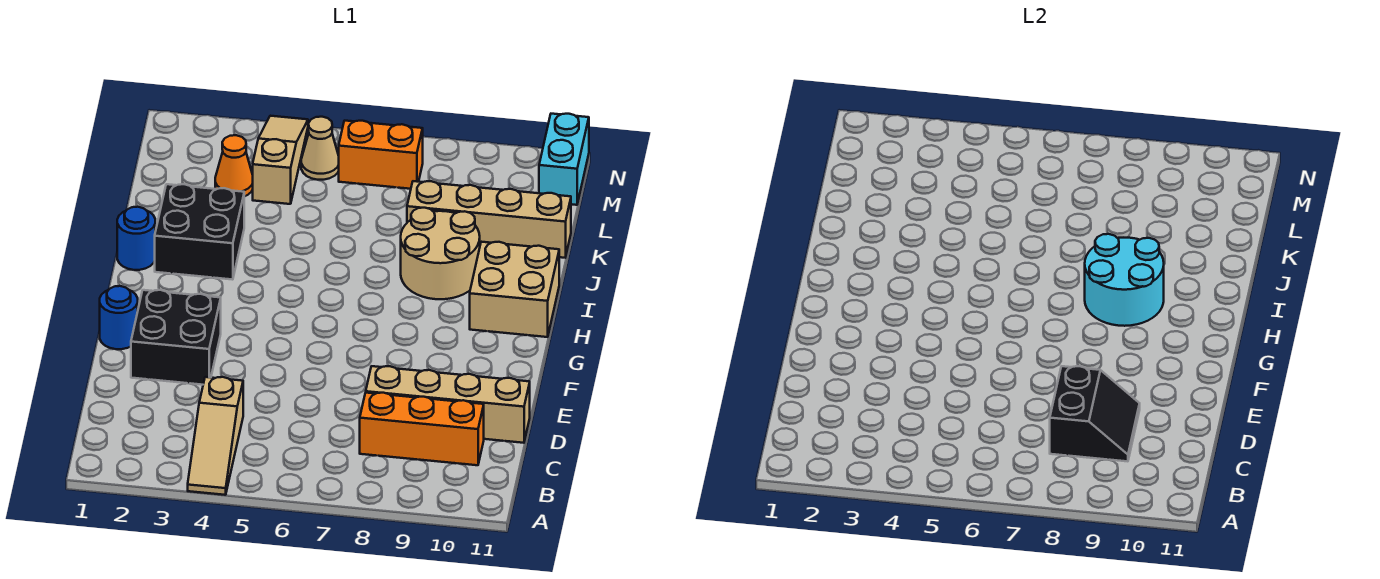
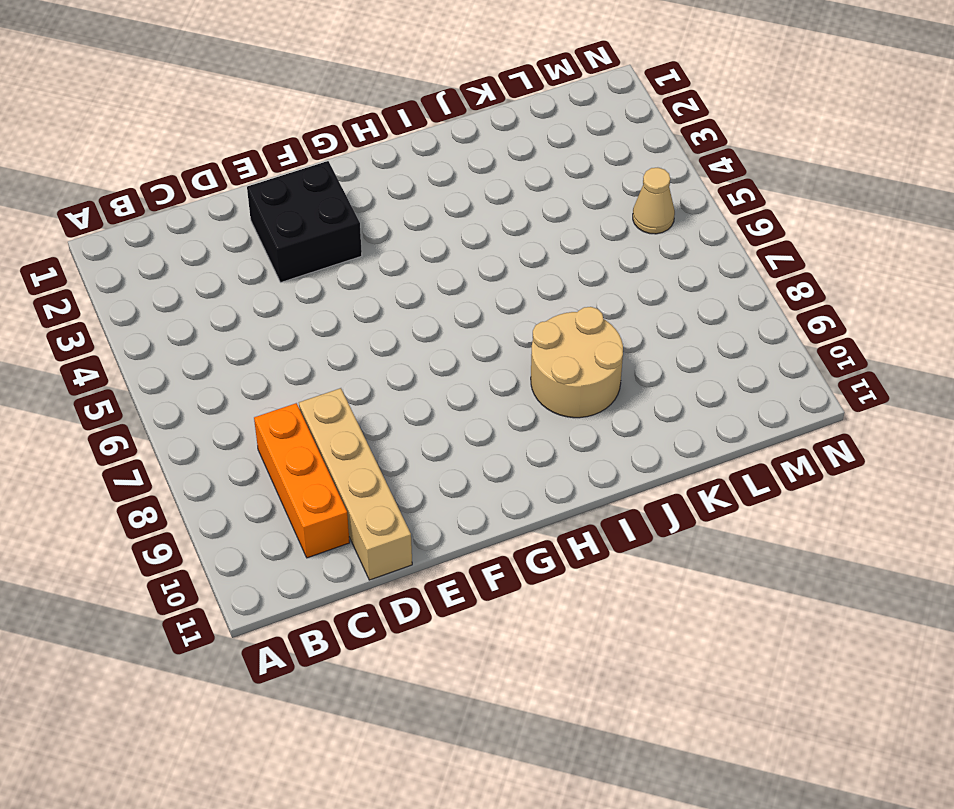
none -> tan 1x3 slope [188,377,243,495]
none -> blue 1x1 round brick [100,286,138,349]
none -> tan 2x2 brick [470,242,559,337]

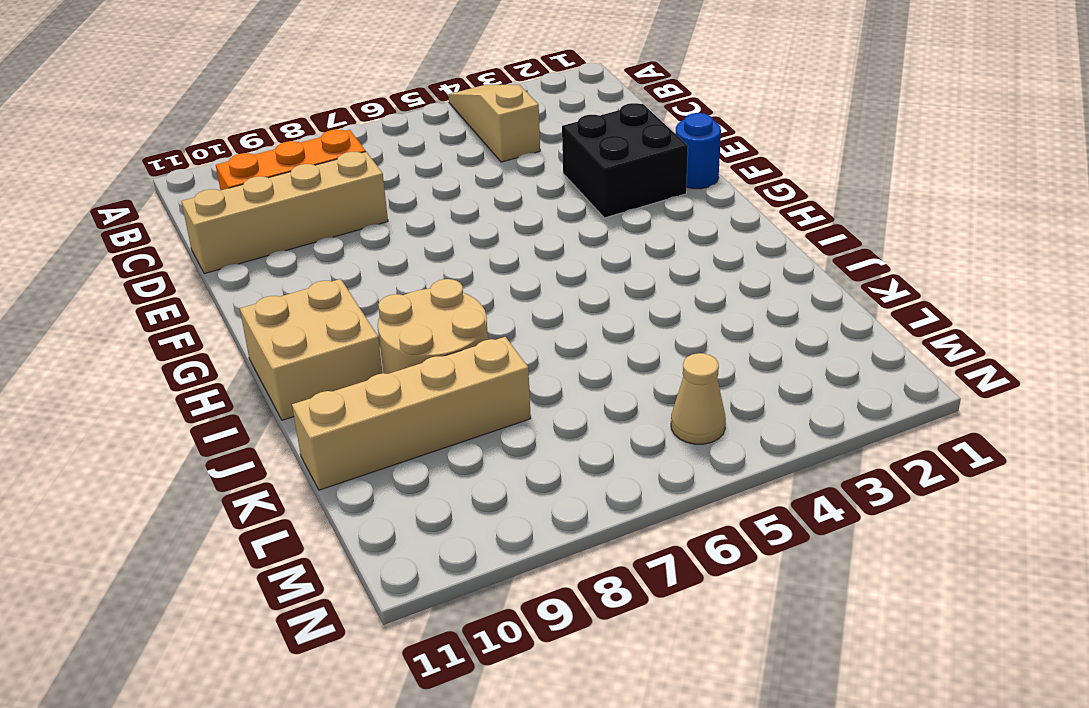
none -> blue 1x1 round brick [117,207,155,270]
none -> black 2x2 brick [155,184,244,280]
none -> orange 1x1 cone [215,135,253,197]

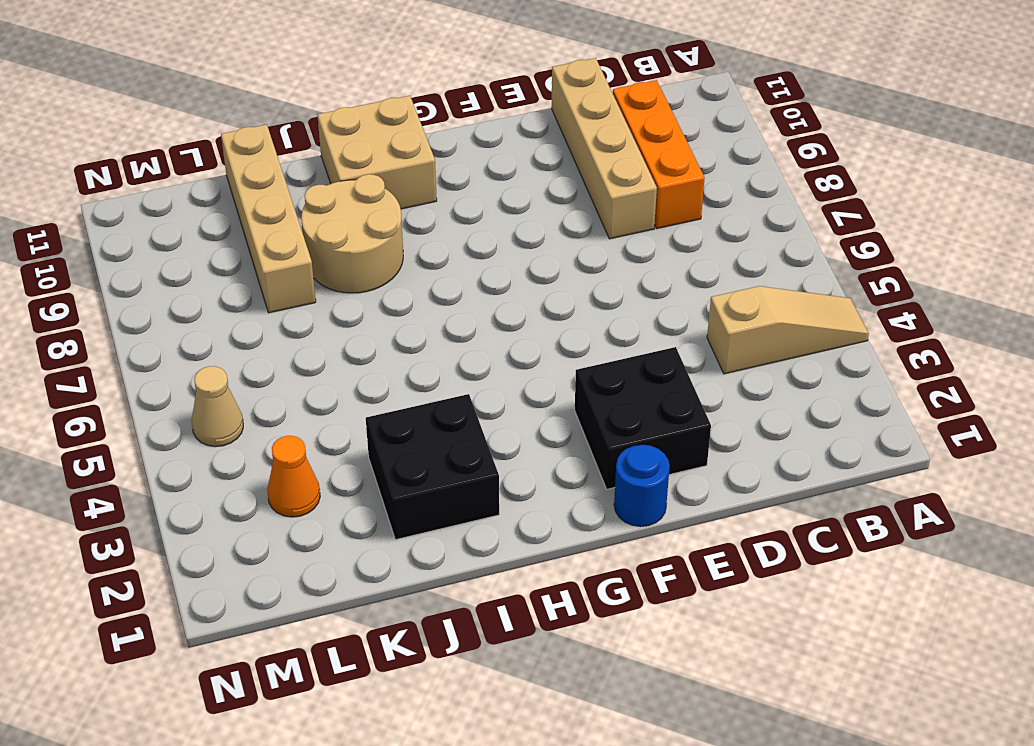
none -> blue 1x1 round brick [117,207,155,270]
none -> tan 1x3 slope [253,116,308,204]
none -> orange 1x2 brick [339,121,423,189]

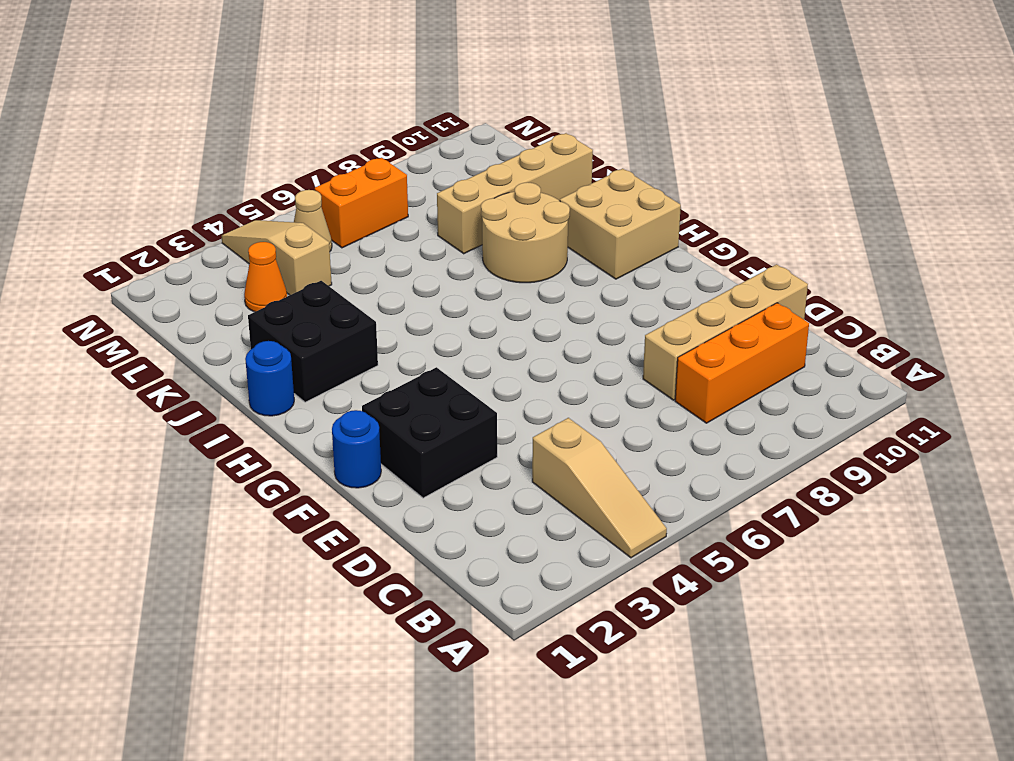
none -> cyan 1x2 brick [539,114,589,205]
none -> black 2x2 slope [1050,366,1140,461]
none -> cyan 2x2 round brick [1085,234,1164,326]

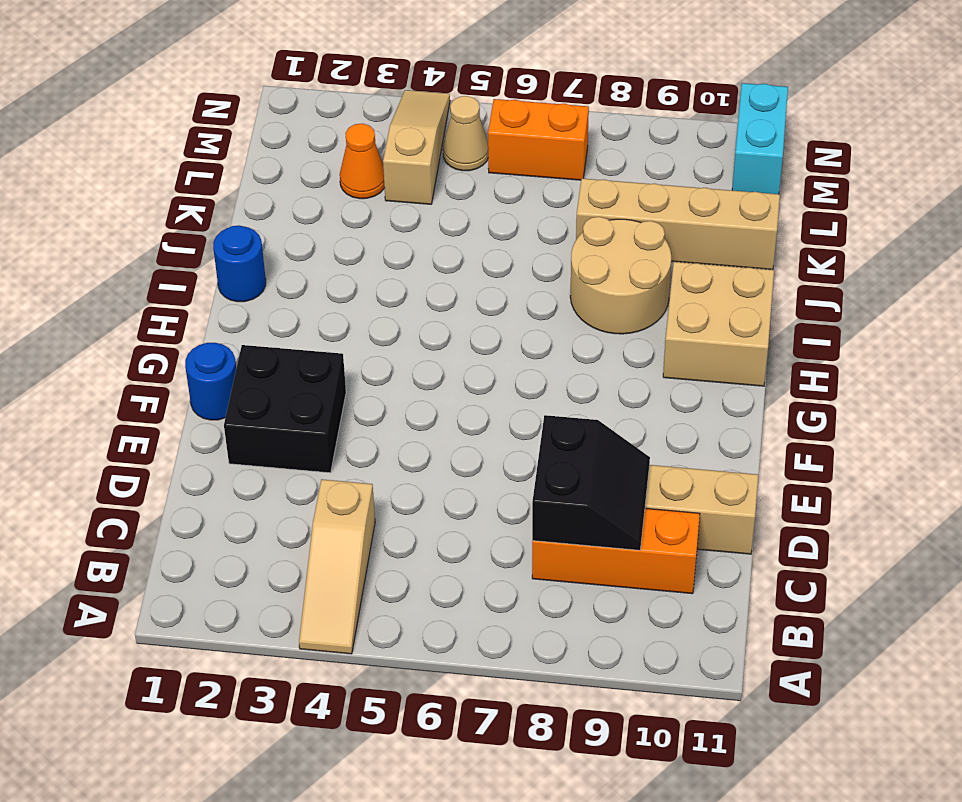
none -> black 2x2 brick [155,184,244,280]
none -> cyan 2x2 round brick [1085,234,1164,326]

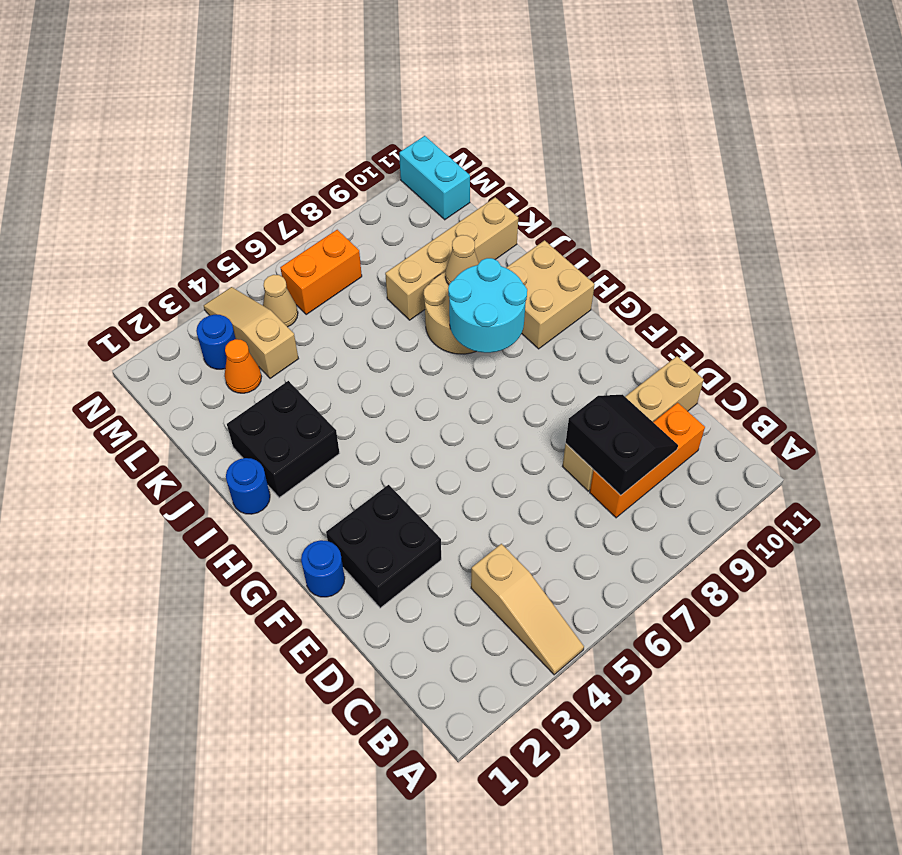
tan 1x1 cone [445,235,479,285] -> none
blue 1x1 round brick [196,315,236,369] -> none

